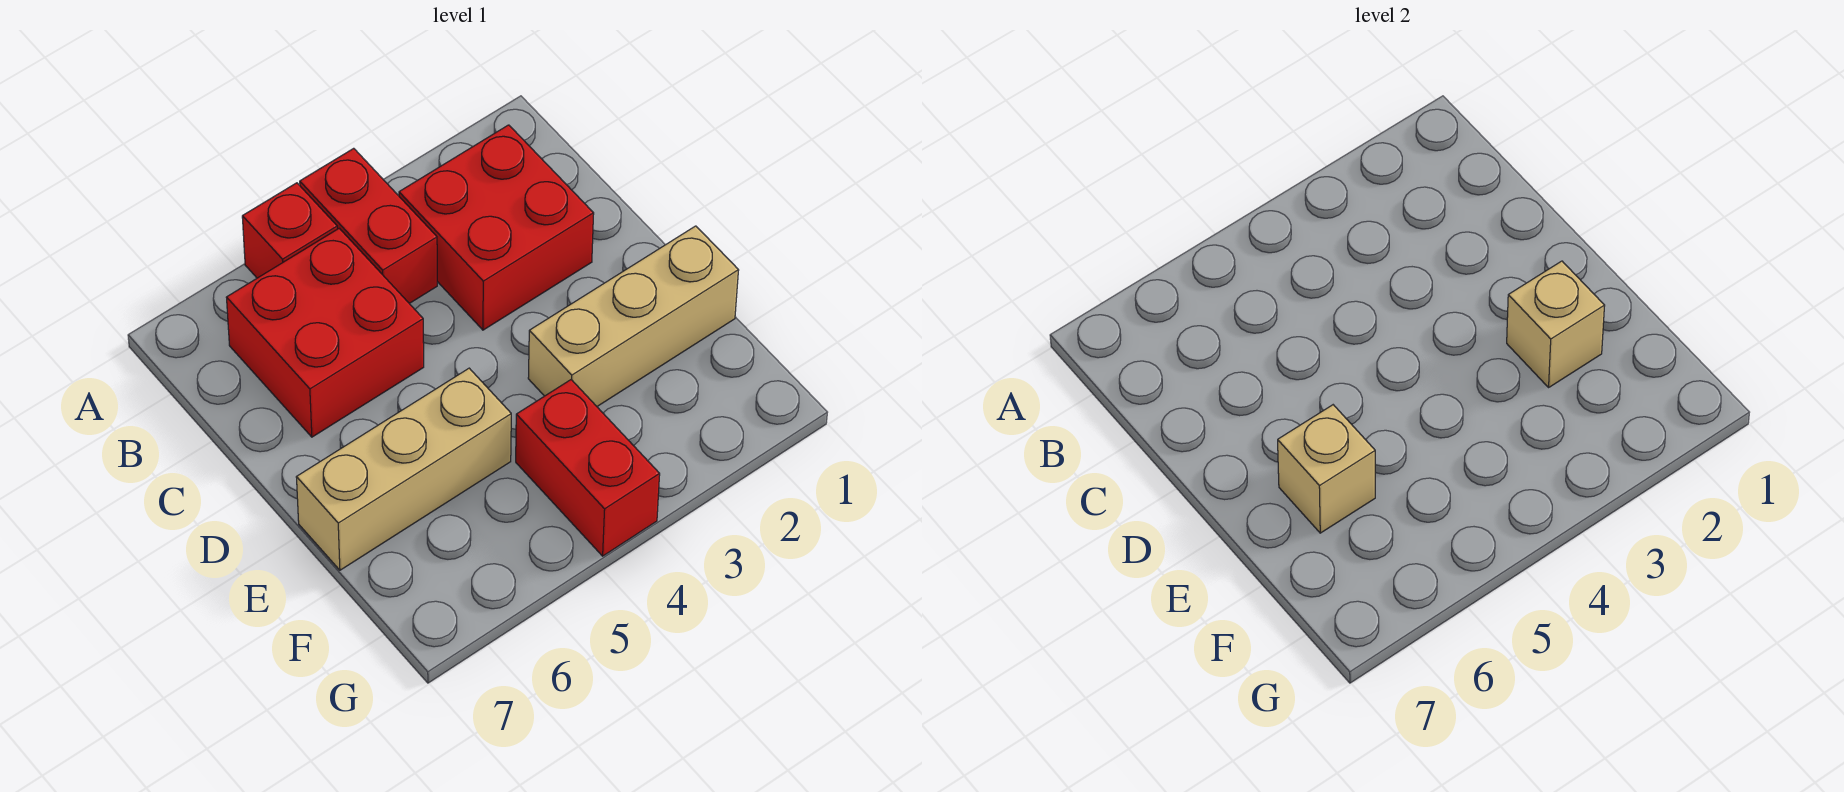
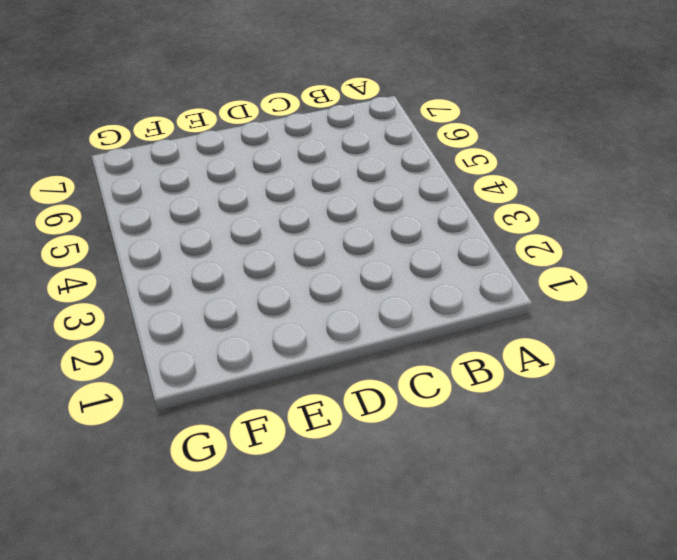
none -> red 1x2 brick [300,148,437,304]
none -> red 1x1 brick [242,183,337,278]

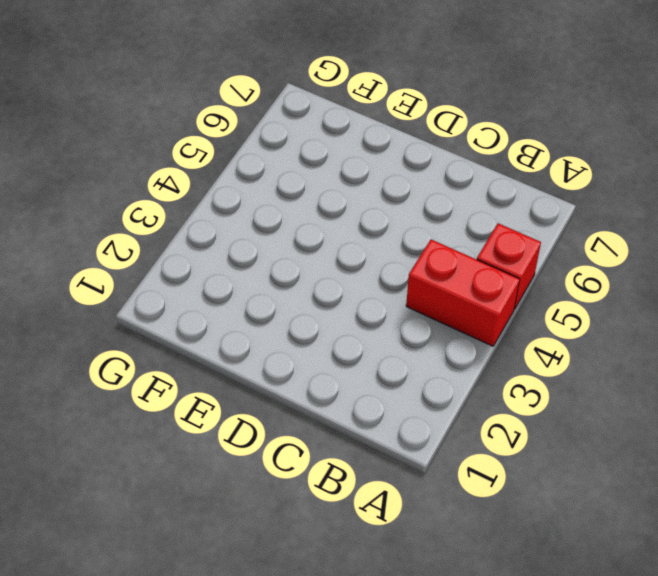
none -> red 2x2 brick [399,125,594,330]
none -> red 2x2 brick [226,228,424,437]

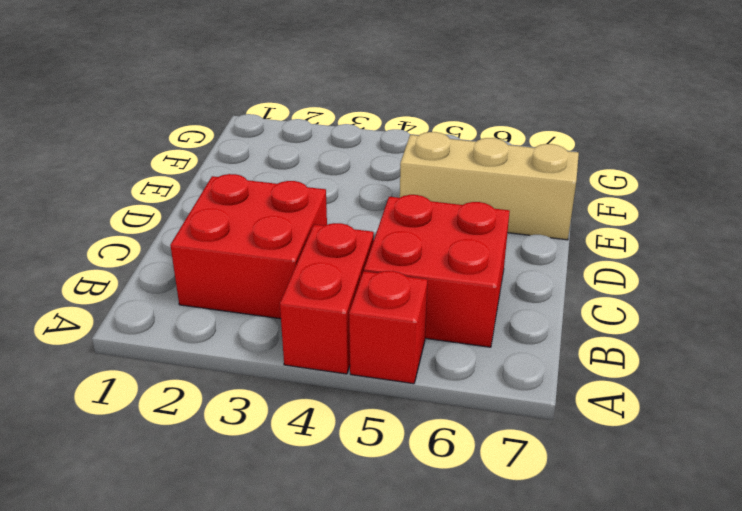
none -> tan 1x3 brick [528,226,739,406]
none -> red 1x2 brick [516,380,660,556]

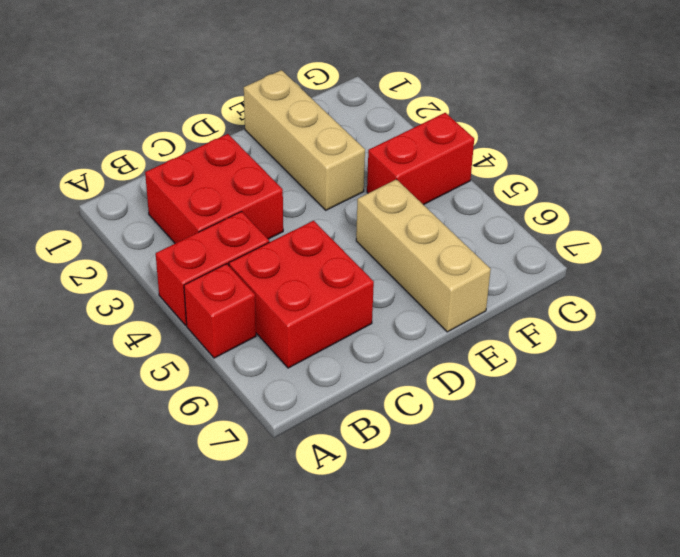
none -> tan 1x1 brick [1507,261,1605,387]
none -> tan 1x1 brick [1278,405,1375,533]

